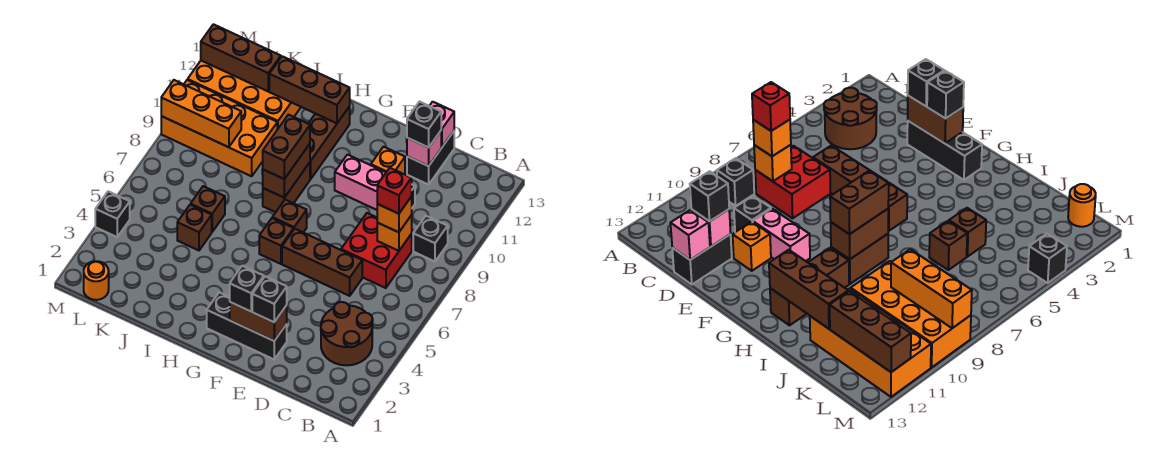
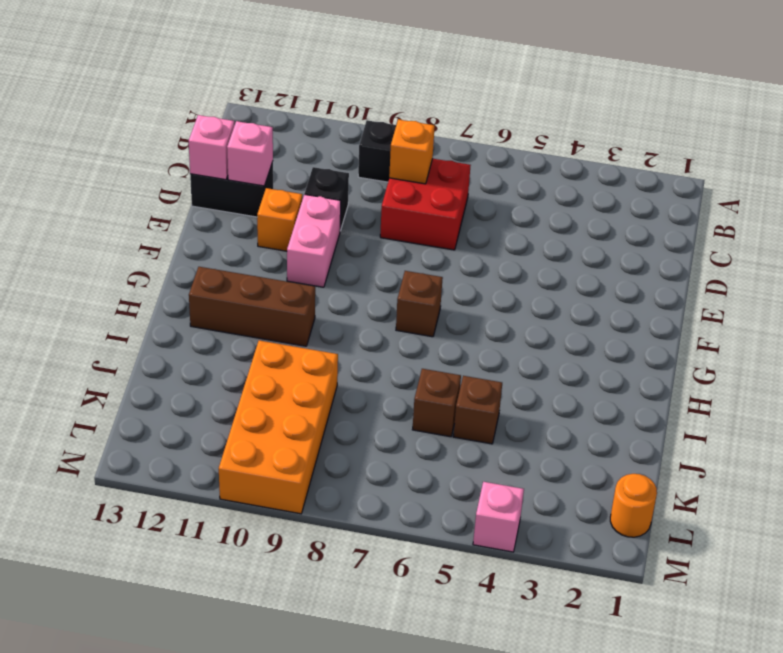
pink 1x1 brick [473,482,524,552] -> black 1x1 brick [95,191,130,237]
none -> brown 2x2 round brick [321,302,373,365]
none -> brown 1x3 brick [282,229,362,296]
none -> black 1x3 brick [207,292,287,359]
none -> brown 1x1 brick [259,218,294,264]

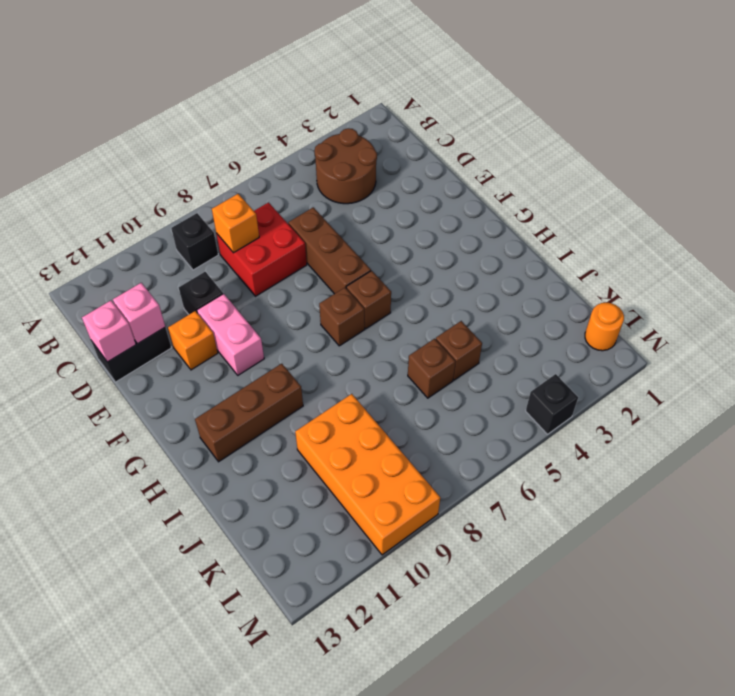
none -> black 1x3 brick [207,292,287,359]
none -> brown 1x2 brick [263,163,310,212]
none -> orange 2x4 brick [188,61,301,130]
none -> brown 1x2 brick [230,302,287,341]

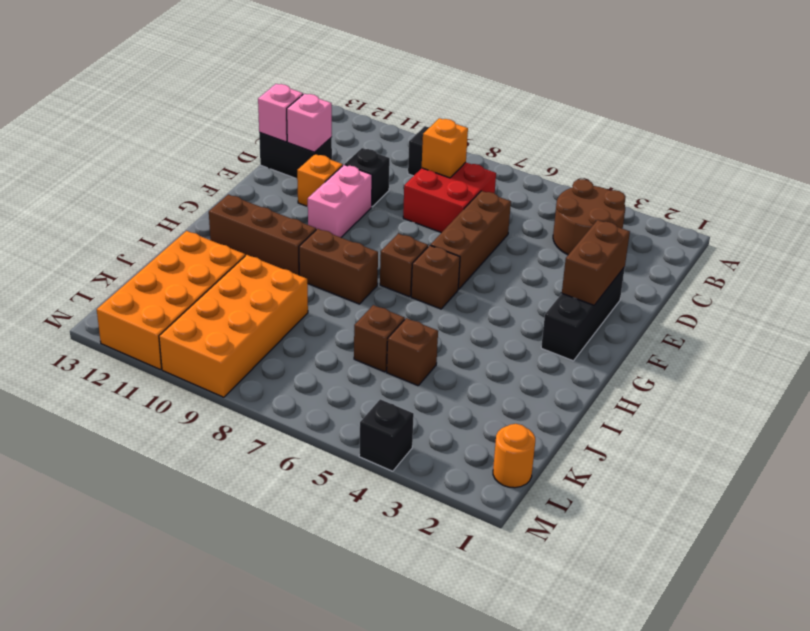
none -> brown 1x2 brick [263,144,310,198]
none -> brown 1x3 brick [269,56,350,123]
none -> orange 1x3 brick [161,80,241,147]
none -> brown 1x3 brick [201,24,281,91]

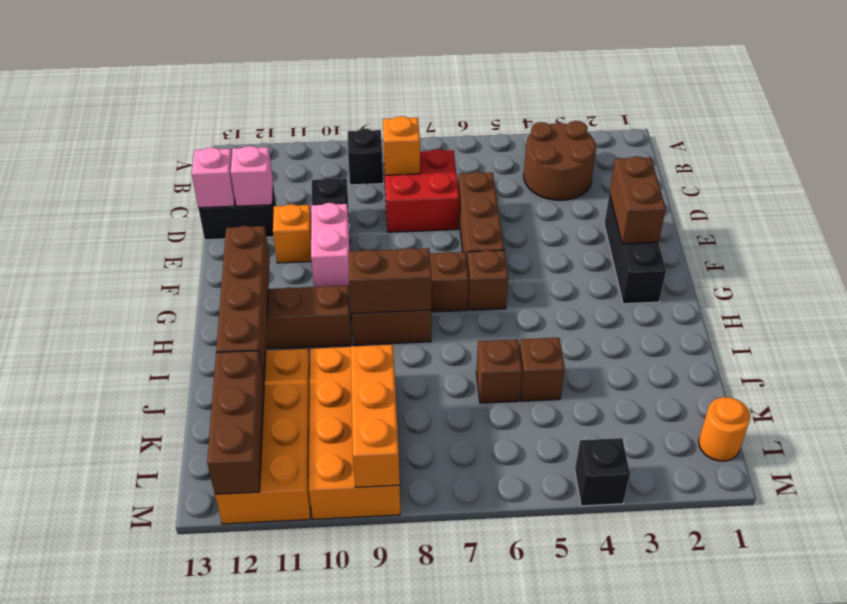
brown 1x4 brick [216,226,270,379] -> brown 1x3 brick [269,56,350,123]
none -> orange 1x1 brick [377,197,412,232]
none -> black 1x1 brick [407,102,441,148]
none -> black 1x1 brick [252,276,287,322]
none -> black 1x1 brick [230,266,264,312]

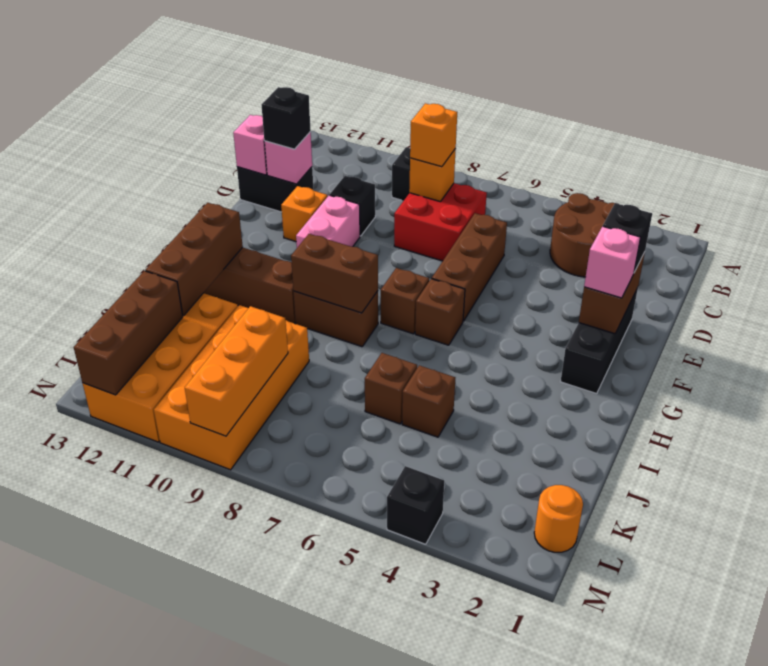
pink 1x1 brick [584,226,640,298] -> black 1x1 brick [230,266,264,312]
none -> brown 1x2 brick [263,115,310,179]
none -> red 1x1 brick [377,168,412,214]

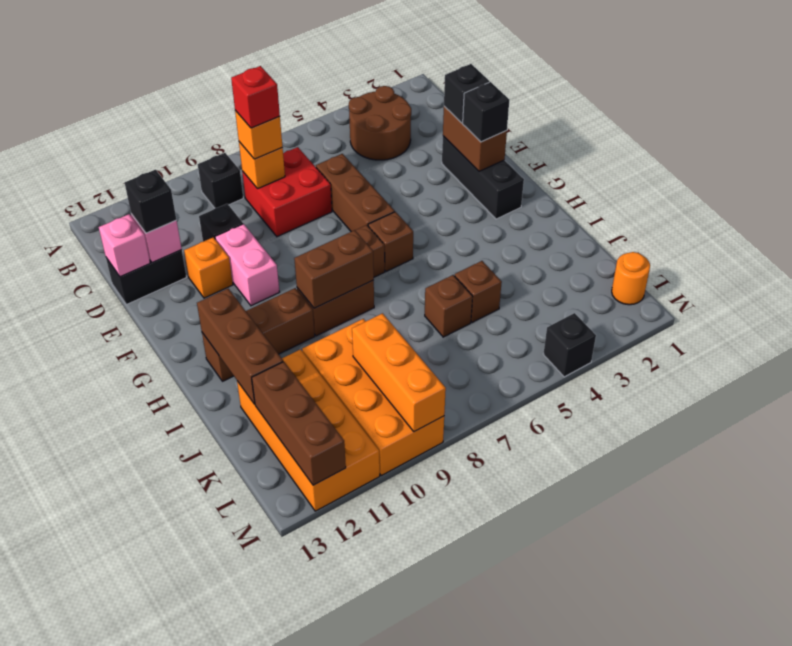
none -> brown 1x2 brick [263,115,310,179]

